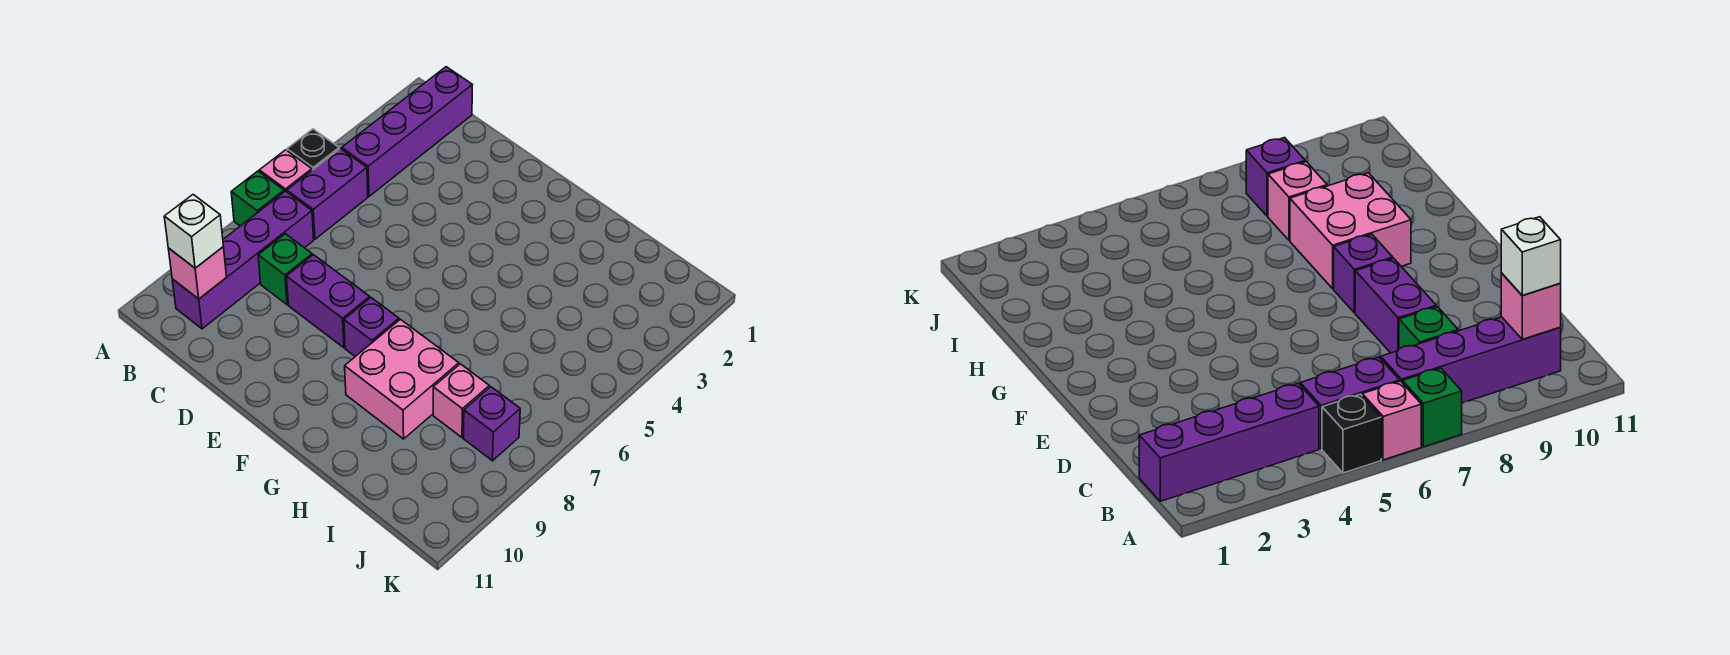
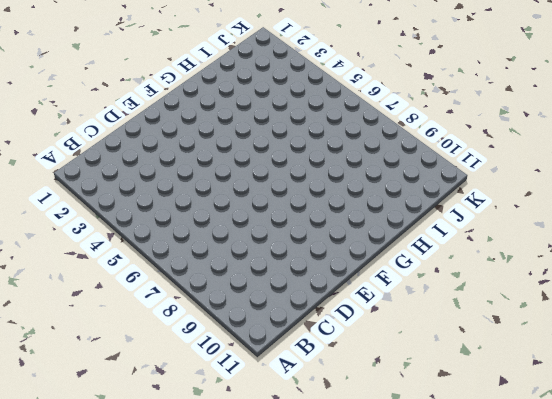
none -> black 1x1 brick [287,129,339,170]
none -> pink 1x1 brick [259,150,312,192]
none -> green 1x1 brick [231,171,284,226]

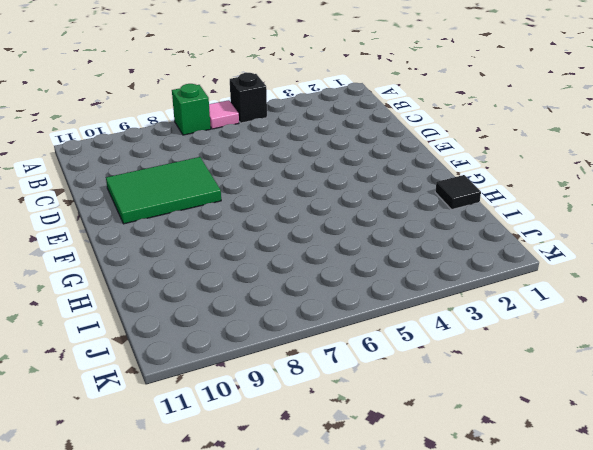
pink 1x1 tile [209,100,239,129] -> pink 1x1 brick [259,150,312,192]
green 2x3 tile [106,157,221,224] -> purple 1x2 brick [286,255,370,348]
black 1x1 tile [435,175,481,209] -> none
none -> purple 1x4 brick [342,67,472,196]
none -> purple 1x2 brick [287,149,368,239]
none -> purple 1x4 brick [172,191,314,329]

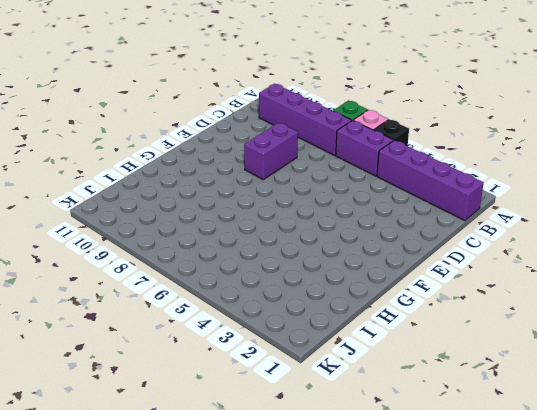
none -> green 1x1 brick [258,234,312,305]
none -> purple 1x1 brick [344,298,399,357]
none -> pink 2x2 brick [345,319,459,439]

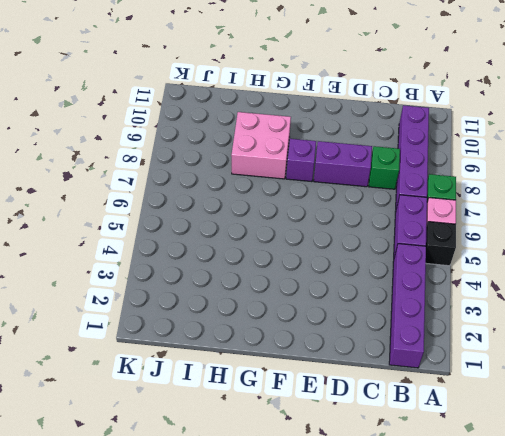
none -> pink 1x1 brick [433,364,489,437]
none -> purple 1x1 brick [463,387,520,461]
none -> pink 1x1 brick [168,247,227,299]

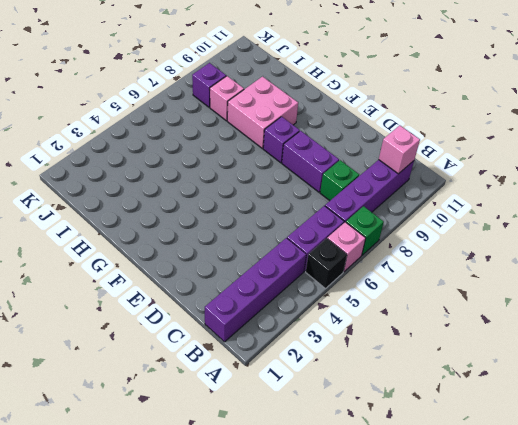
none -> white 1x1 brick [164,195,223,268]

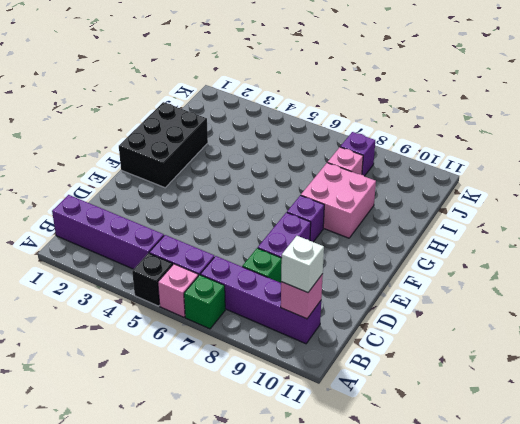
black 2x3 brick [119,102,208,188] -> none

